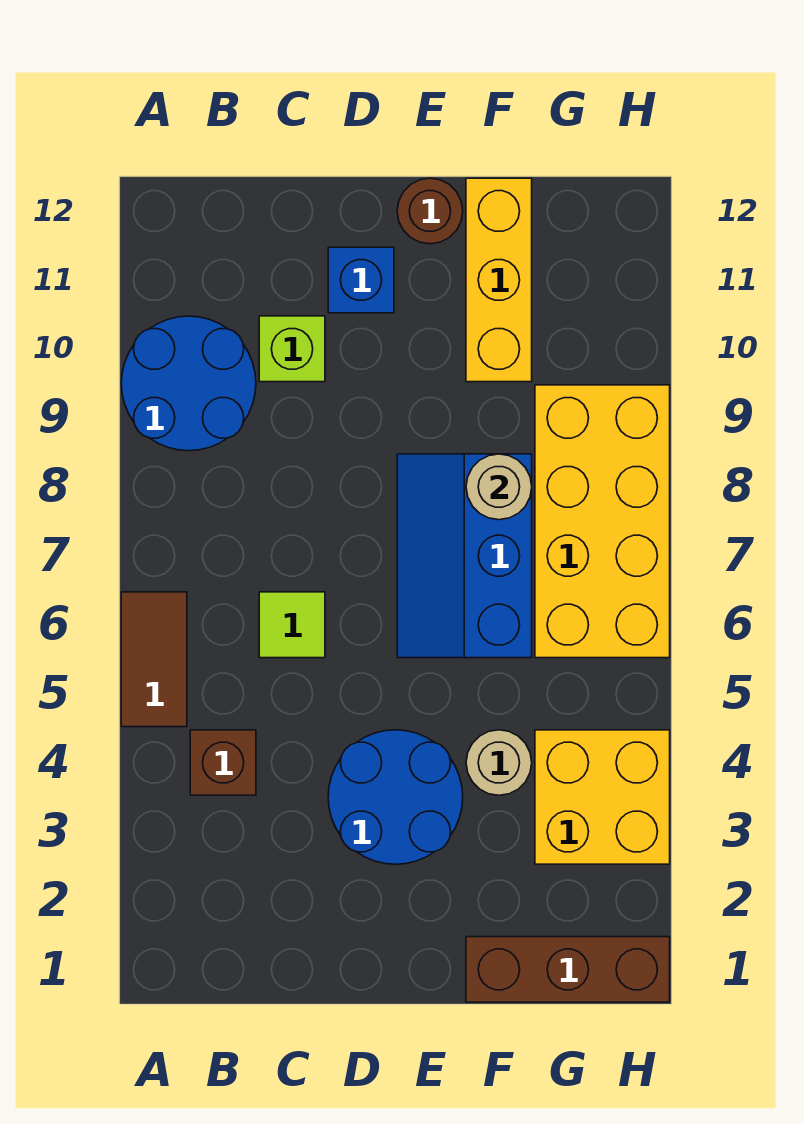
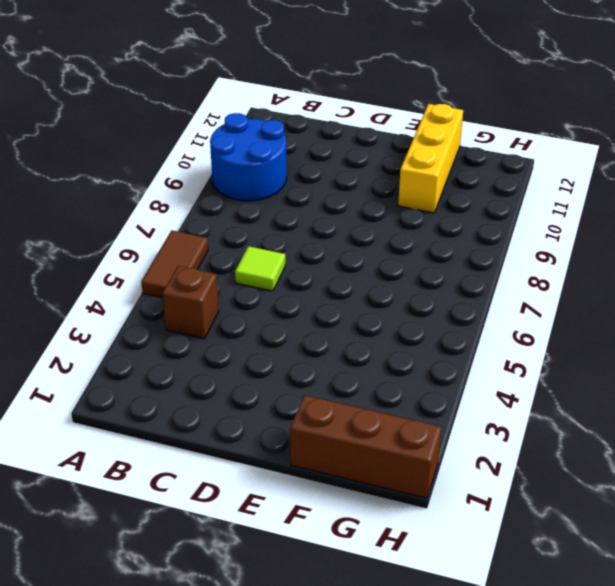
none -> lime 1x1 brick [259,316,325,382]
none -> blue 2x2 round brick [328,730,463,864]
none -> blue 1x1 brick [328,247,394,313]

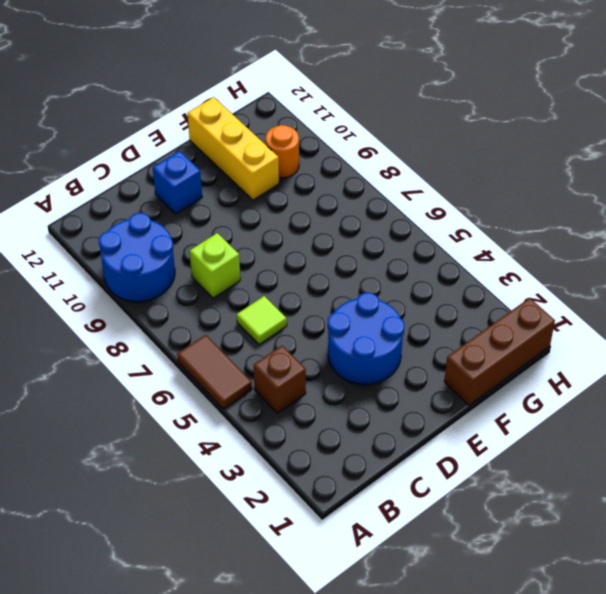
lime 1x1 brick [190,233,240,298] -> lime 1x1 brick moved to [259,316,325,382]
orange 1x1 round brick [265,125,299,178] -> none
none -> blue 2x3 slope [397,454,532,658]
none -> brown 1x1 round brick [397,178,463,244]
none -> tan 1x1 round brick [466,730,532,795]

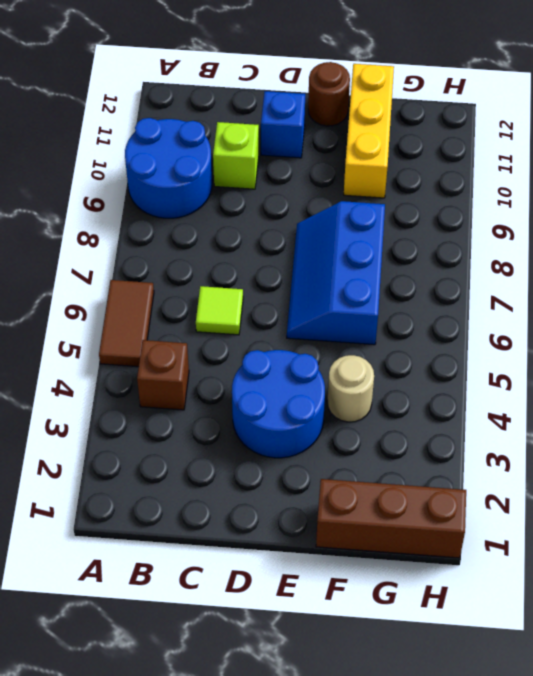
none -> yellow 2x2 brick [535,730,670,864]
none -> yellow 2x4 brick [535,385,670,658]
none -> tan 1x1 round brick [466,454,532,520]

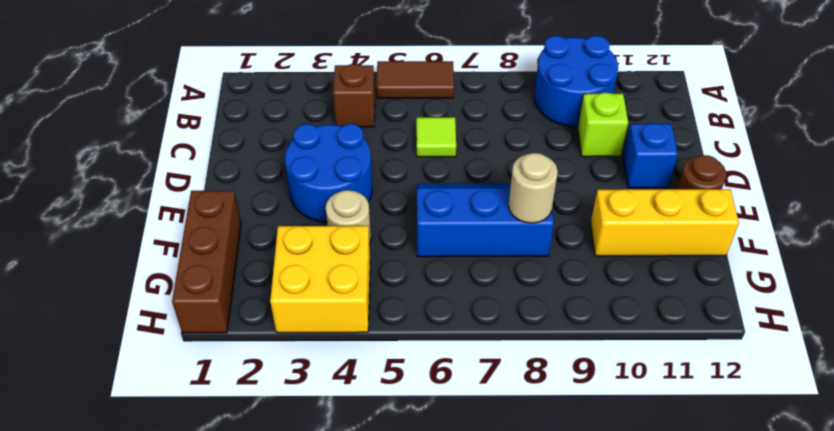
none -> yellow 2x4 brick [535,385,670,658]

